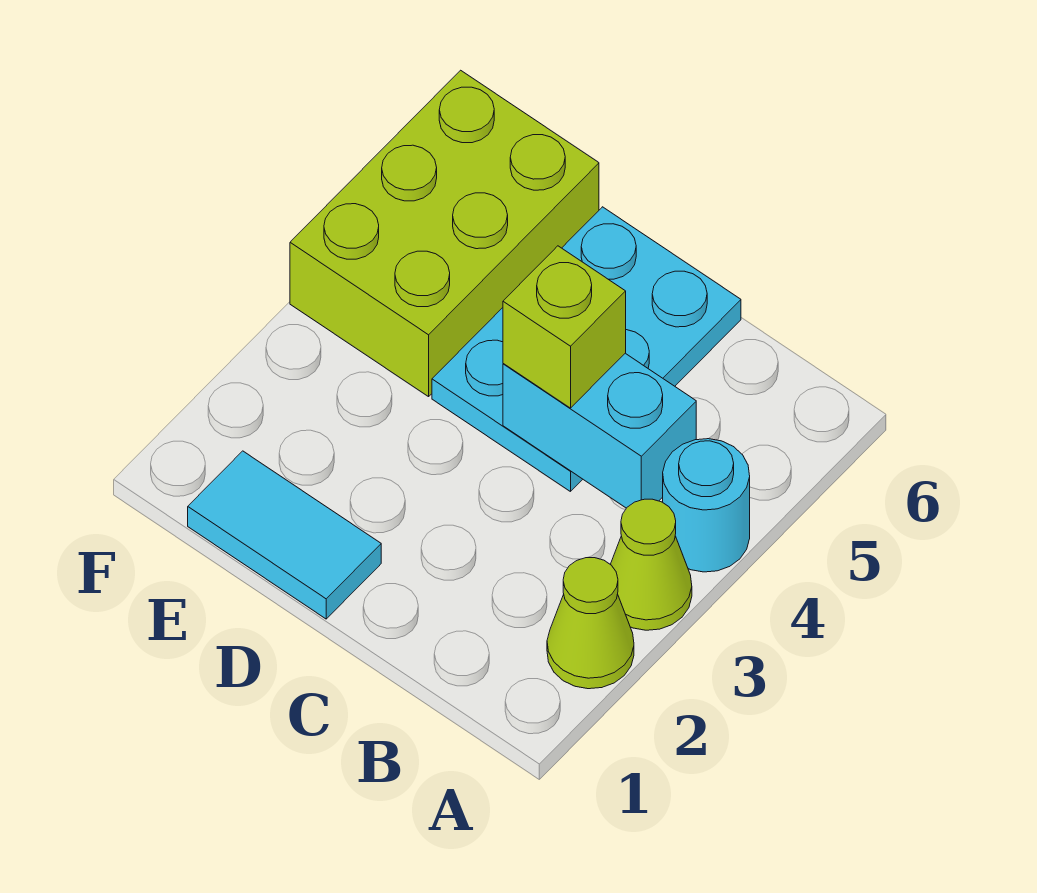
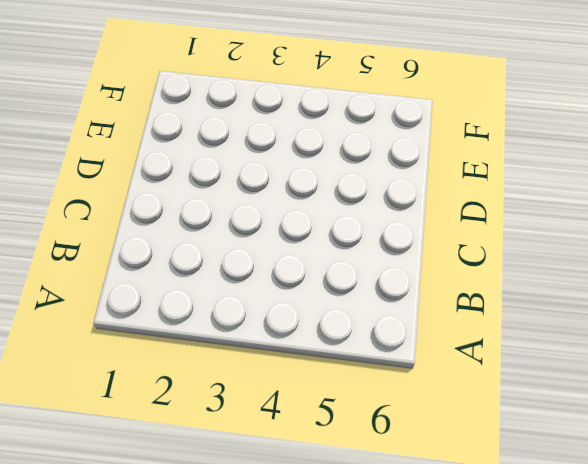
none -> lime 1x1 cone [547,558,634,689]
none -> lime 1x1 cone [610,499,692,630]

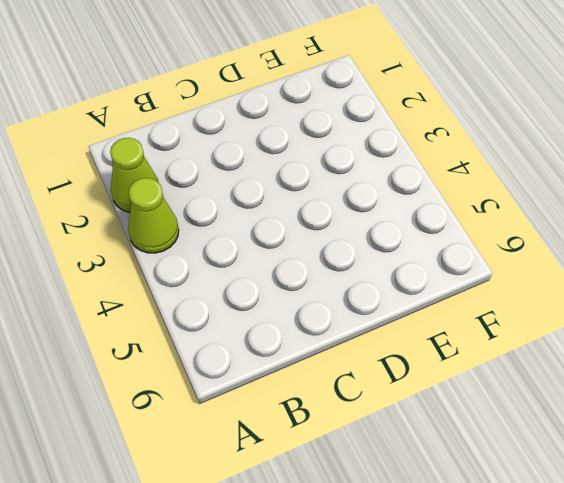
none -> cyan 1x1 round brick [663,439,750,572]
none -> cyan 2x3 plate [432,207,741,492]

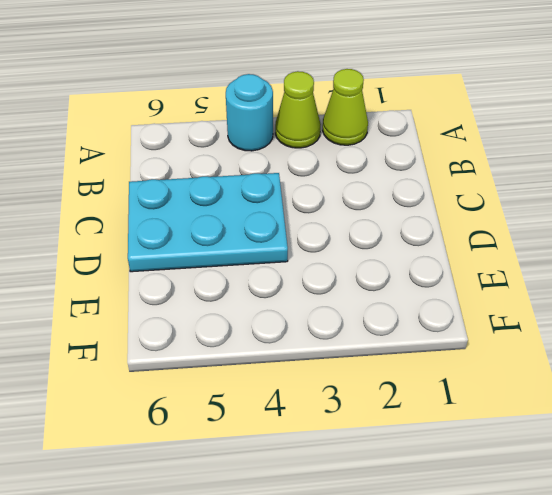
none -> cyan 1x2 tile [188,451,381,619]
none -> lime 2x3 brick [290,70,599,397]

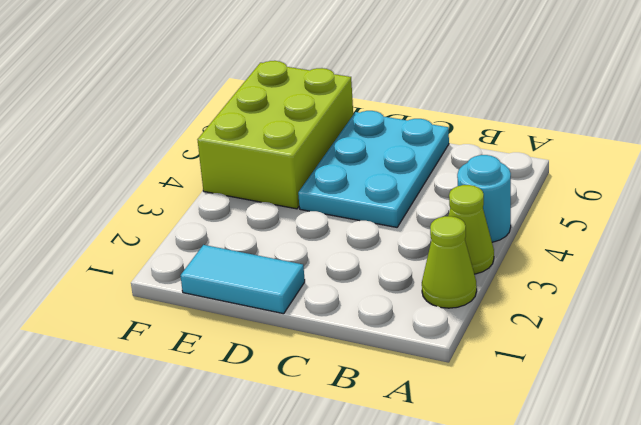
none -> cyan 1x2 brick [503,353,696,508]
none -> lime 1x1 brick [503,246,626,408]

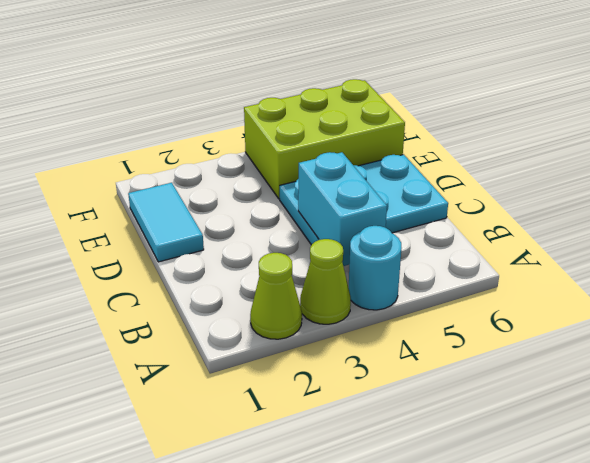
none -> lime 1x1 brick [503,246,626,408]

